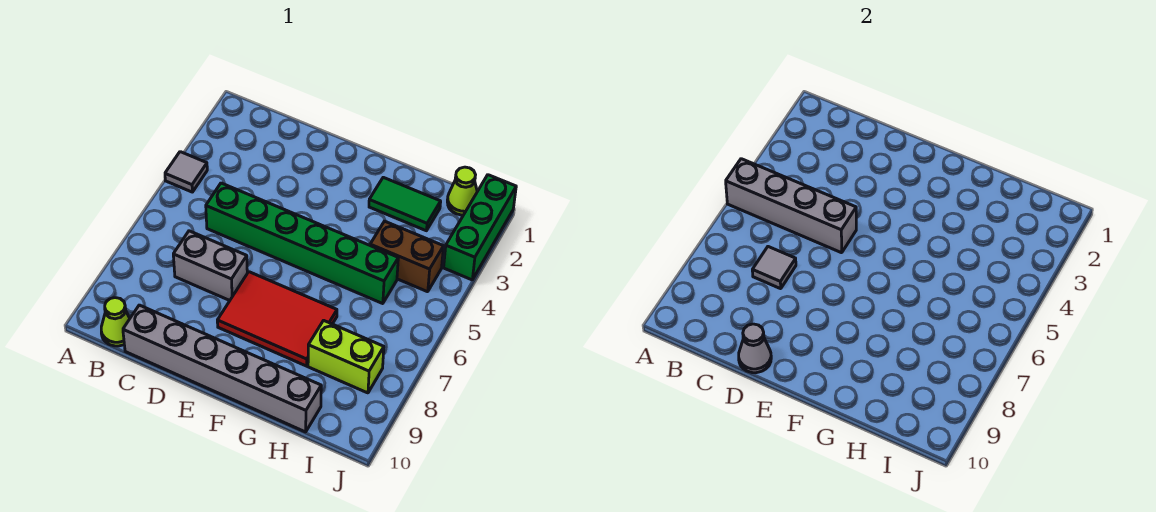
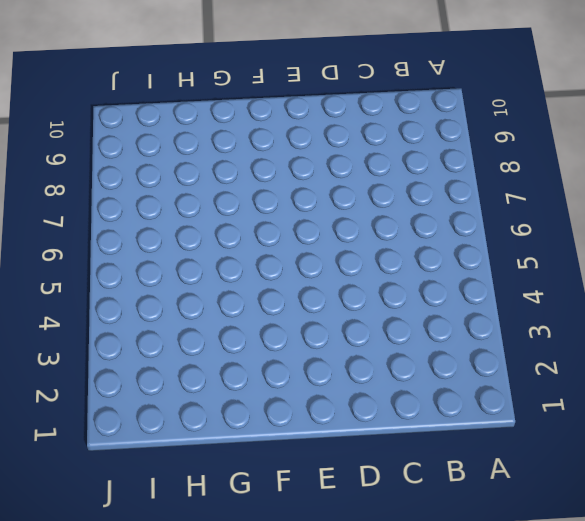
none -> grey 1x1 tile [165,152,207,192]
none -> lime 1x1 cone [101,298,130,346]
none -> green 1x6 brick [206,183,398,304]

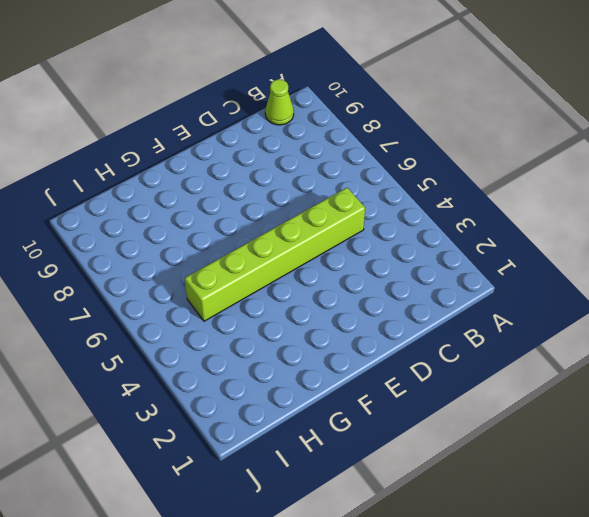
lime 1x6 brick [185,188,365,321] -> green 1x6 brick [206,183,398,304]
none -> grey 1x1 tile [165,152,207,192]
none -> grey 1x2 brick [173,231,247,300]
none -> grey 1x6 brick [123,305,321,432]

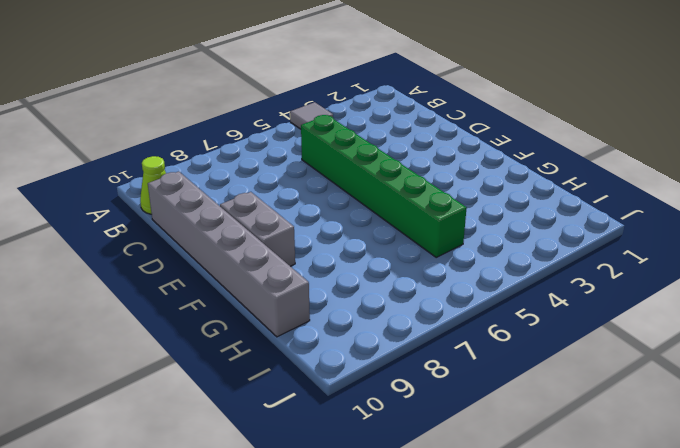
grey 1x2 brick [220,192,295,266] -> grey 1x2 brick moved to [173,231,247,300]
none -> red 2x3 tile [217,272,337,366]
none -> green 1x2 tile [369,177,441,231]
none -> brown 1x2 brick [370,221,444,292]

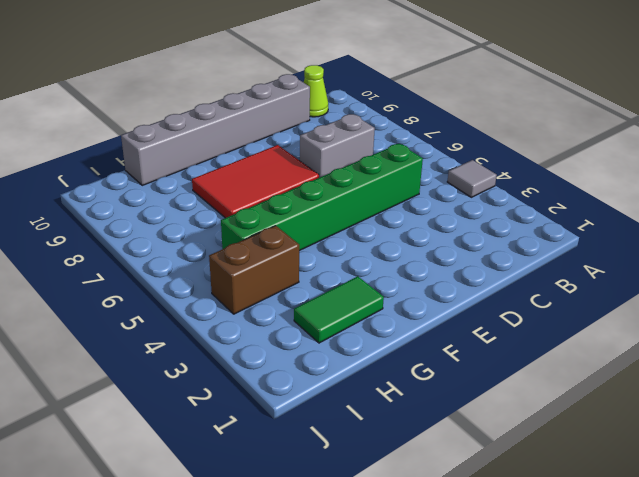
none -> lime 1x2 brick [308,320,384,393]
none -> lime 1x1 cone [447,167,477,215]
none -> green 1x3 brick [444,175,516,280]

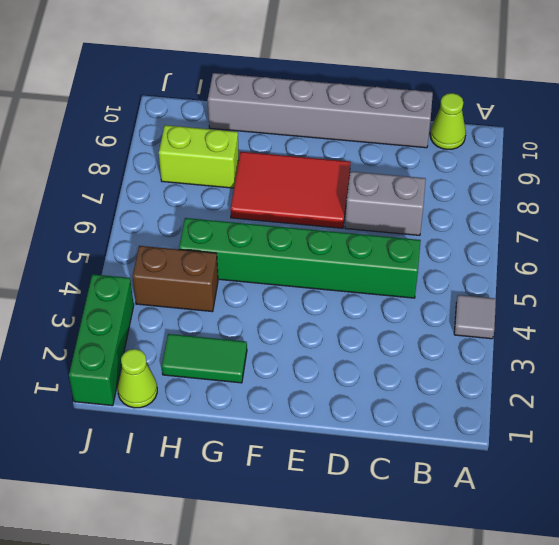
none -> grey 1x4 brick [726,159,856,253]
none -> grey 1x1 tile [752,247,796,289]
none -> grey 1x1 cone [739,324,771,373]

